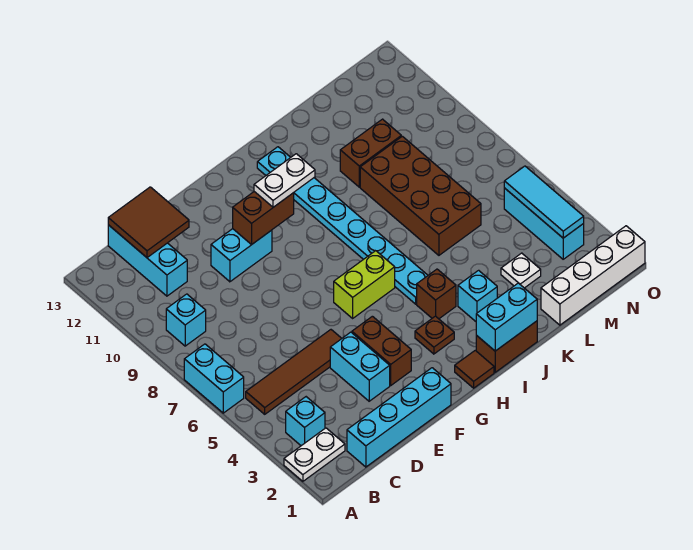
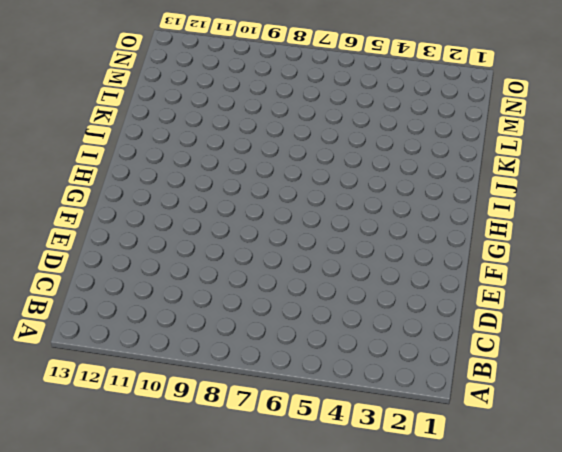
none -> white 1x2 plate [284,428,345,481]
none -> cyan 1x2 brick [184,344,244,413]
none -> cyan 1x1 brick [286,397,325,446]

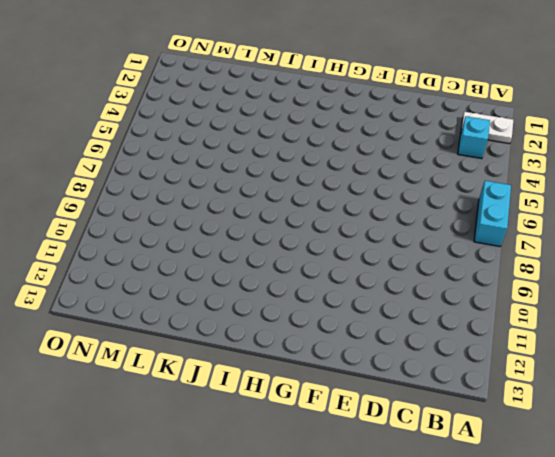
none -> brown 1x4 tile [246,330,342,414]
none -> cyan 1x1 brick [166,294,206,346]
none -> cyan 1x4 brick [347,368,451,467]

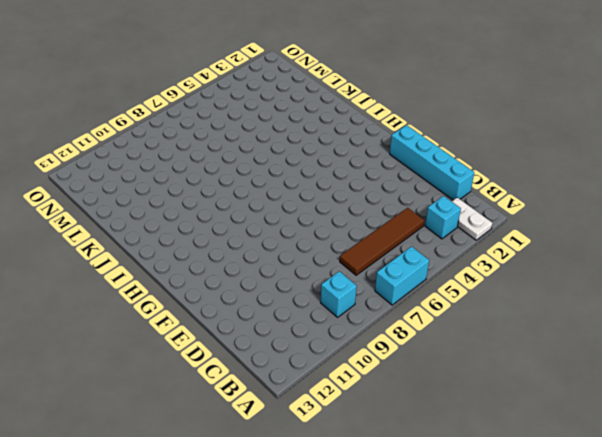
brown 1x4 tile [340,208,424,275] -> brown 1x4 tile turned to [246,330,342,414]
none -> cyan 1x3 brick [108,225,187,296]
none -> cyan 1x2 brick [330,332,390,401]
none -> cyan 1x2 brick [211,229,272,282]

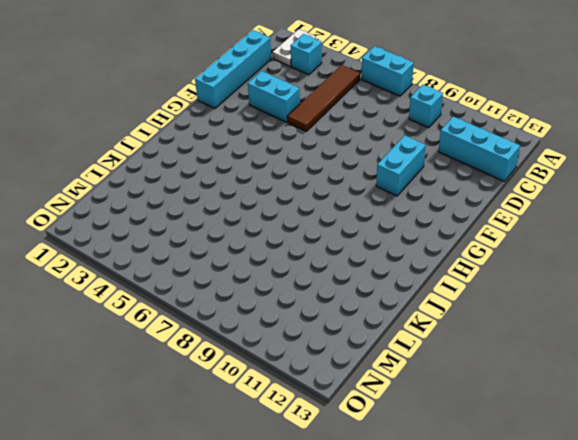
none -> brown 1x2 brick [352,316,411,385]
none -> lime 1x2 brick [334,251,395,318]
none -> brown 1x1 tile [455,350,494,388]

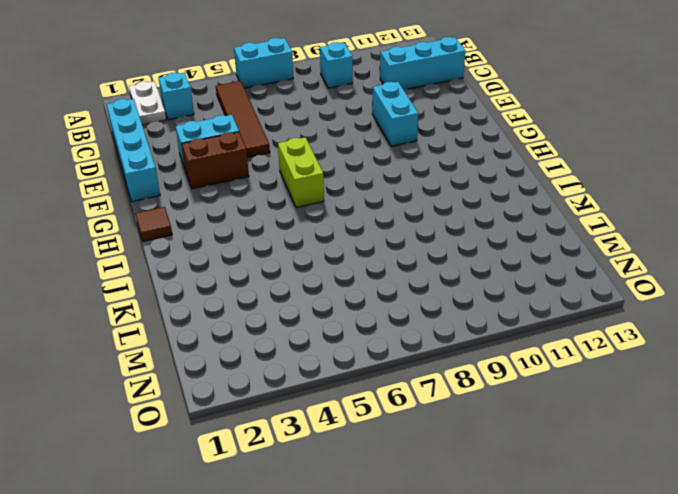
none -> brown 1x1 plate [415,316,454,354]
none -> brown 1x2 brick [476,321,537,372]
none -> brown 1x1 brick [417,269,456,319]

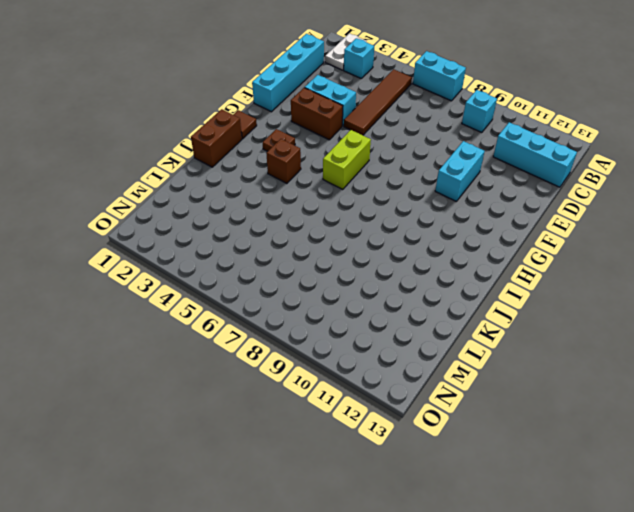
none -> cyan 1x8 plate [257,147,428,304]
none -> cyan 1x1 brick [458,270,497,321]
none -> brown 2x4 brick [360,136,481,255]

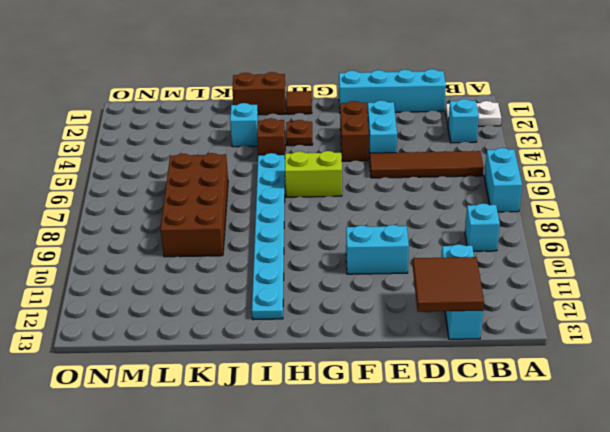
none -> brown 1x2 brick [340,119,401,187]
none -> white 1x4 brick [541,226,645,325]
none -> white 1x1 plate [501,253,541,288]

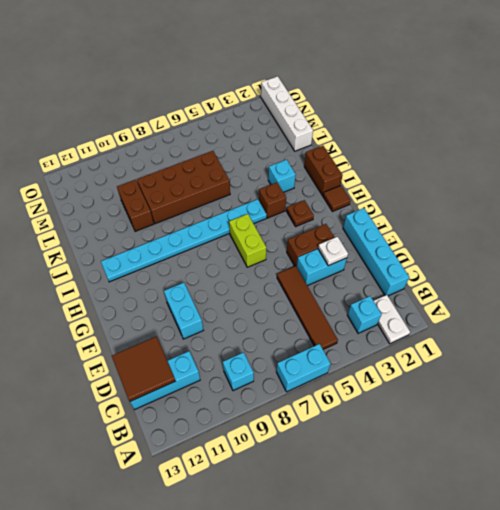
white 1x1 plate [318,237,348,266] -> white 1x1 plate moved to [501,253,541,288]
none -> cyan 1x3 brick [504,188,584,259]
none -> brown 1x2 brick [233,192,294,245]
none -> cyan 1x2 brick [476,283,537,351]

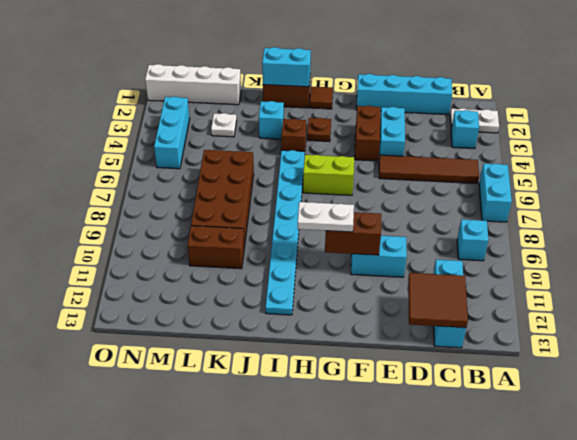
none -> cyan 1x3 tile [504,166,584,238]

